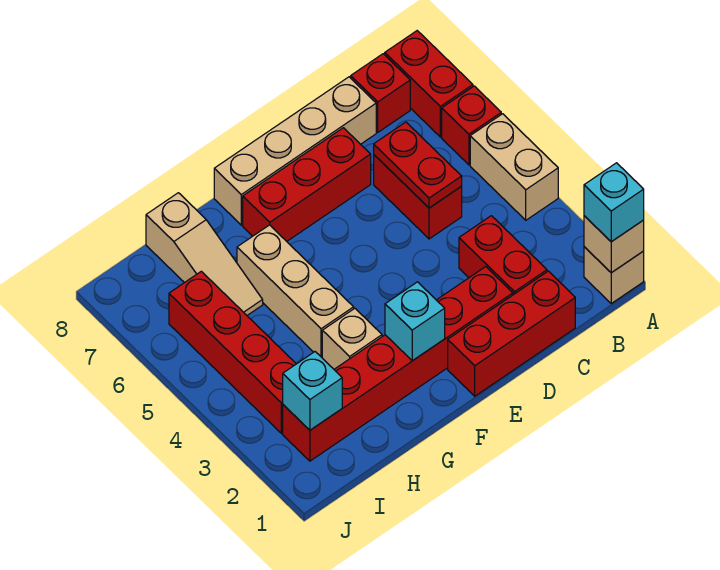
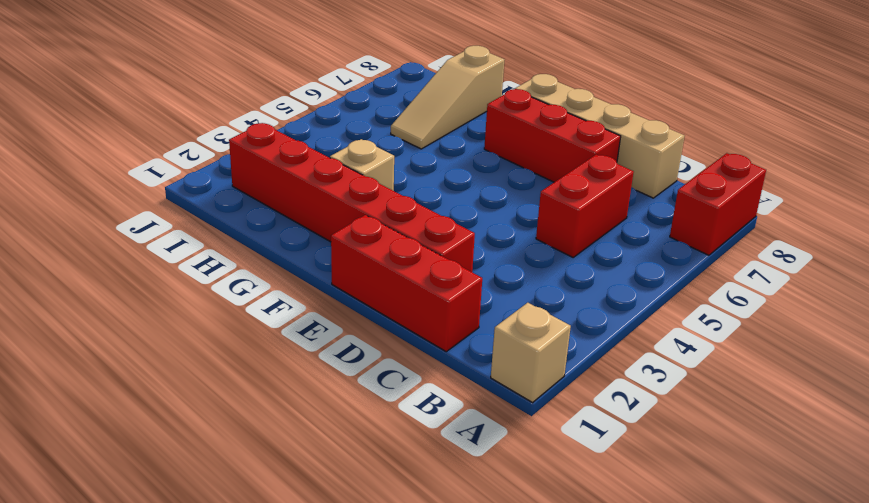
none -> tan 1x2 brick [470,114,558,220]
none -> red 1x1 brick [442,86,501,165]
none -> red 1x1 brick [351,54,410,132]

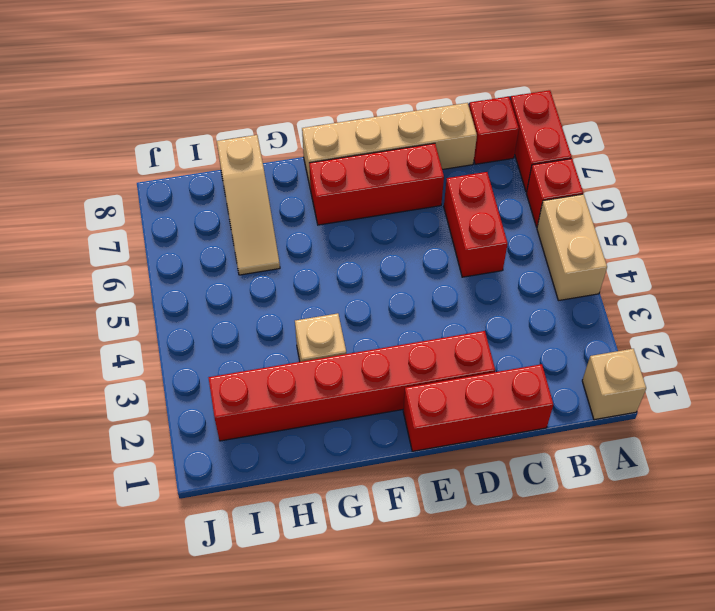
none -> red 1x2 brick [459,216,547,295]
none -> tan 1x3 brick [237,225,354,357]
none -> red 1x4 brick [169,271,296,433]

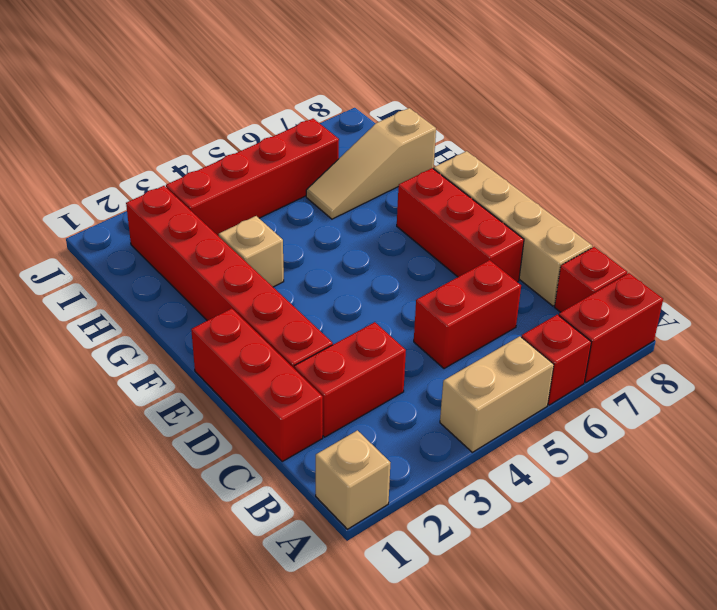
none -> tan 1x3 brick [237,225,354,357]
none -> tan 1x1 brick [584,216,644,273]
none -> red 1x2 plate [374,122,462,208]

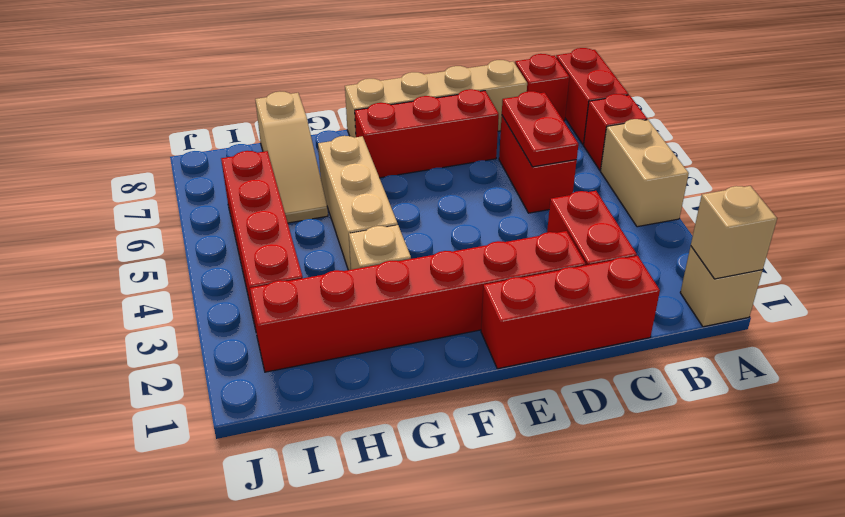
none -> cyan 1x1 brick [385,282,445,361]
none -> cyan 1x1 brick [283,352,342,430]
none -> cyan 1x1 brick [584,163,644,242]

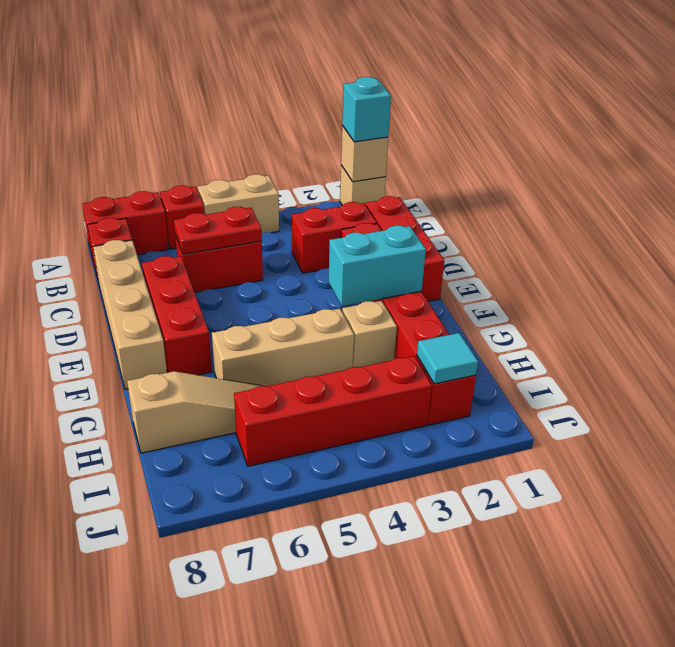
cyan 1x2 brick [329,226,426,306] -> cyan 1x1 brick [385,282,445,361]
cyan 1x1 tile [417,333,478,384] -> cyan 1x1 brick [283,352,342,430]

